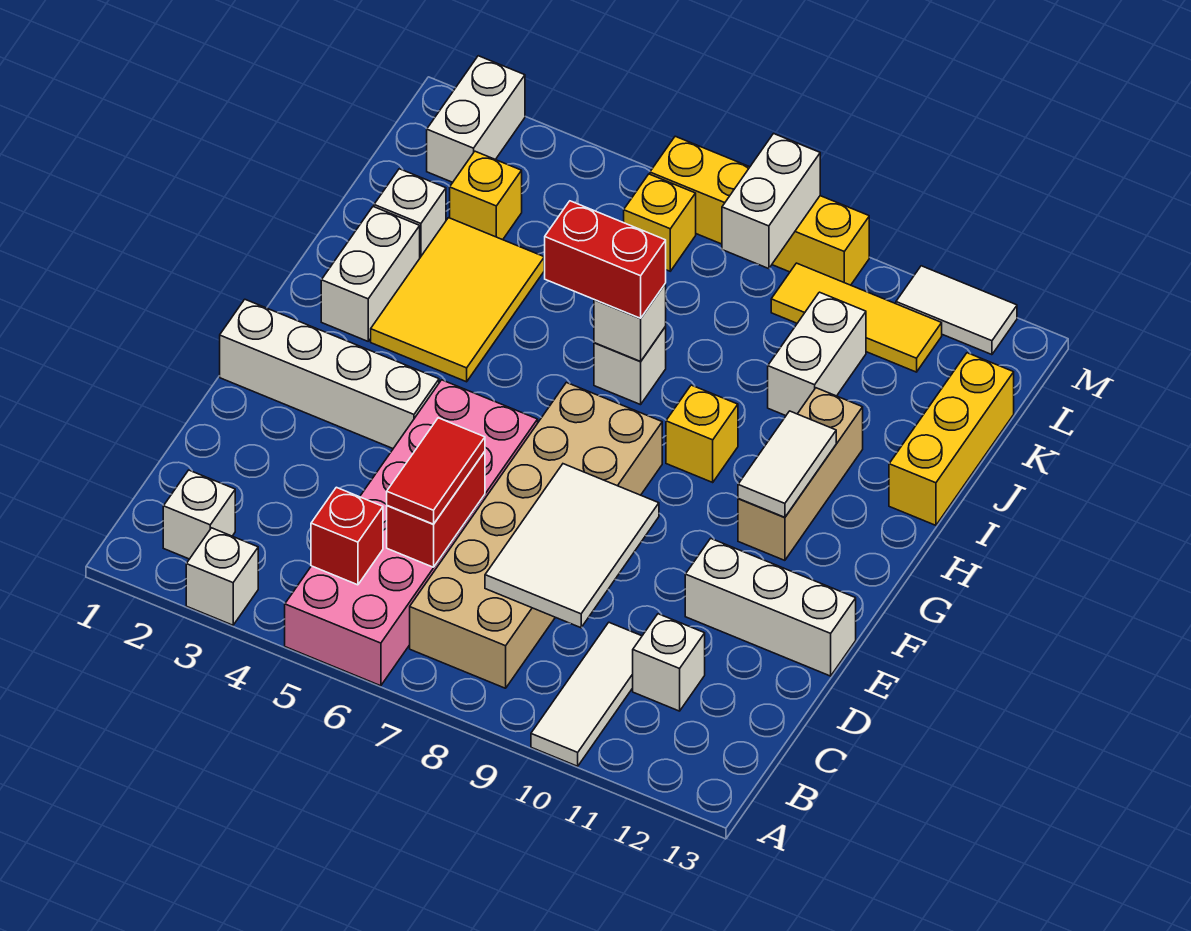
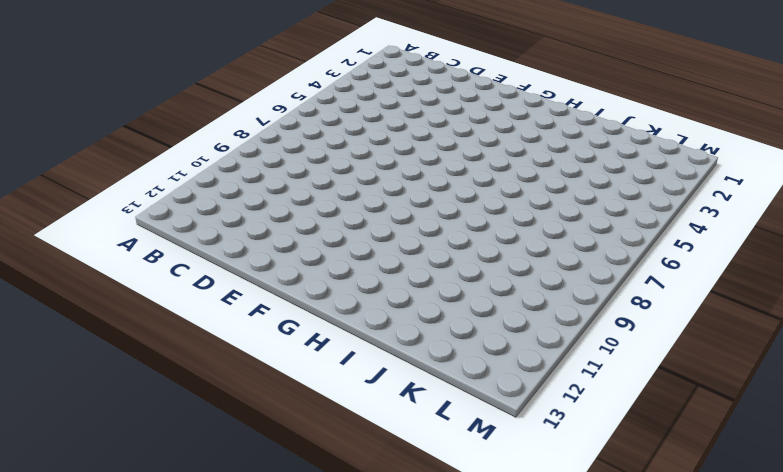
none -> white 1x1 brick [186,528,258,625]
none -> pink 2x6 brick [285,380,538,686]
none -> white 1x3 tile [531,623,642,766]
none -> white 1x1 brick [163,470,235,559]

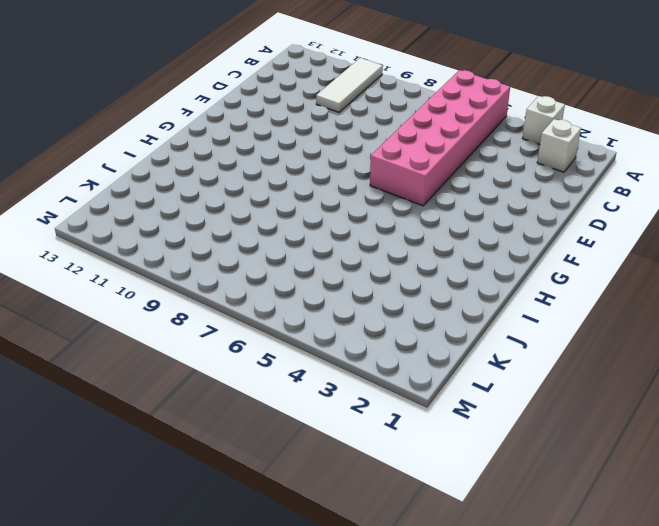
none -> tan 2x6 brick [410,382,662,688]
none -> white 1x1 brick [633,614,705,711]
none -> white 1x3 brick [685,538,856,676]
none -> white 1x4 brick [220,299,439,448]

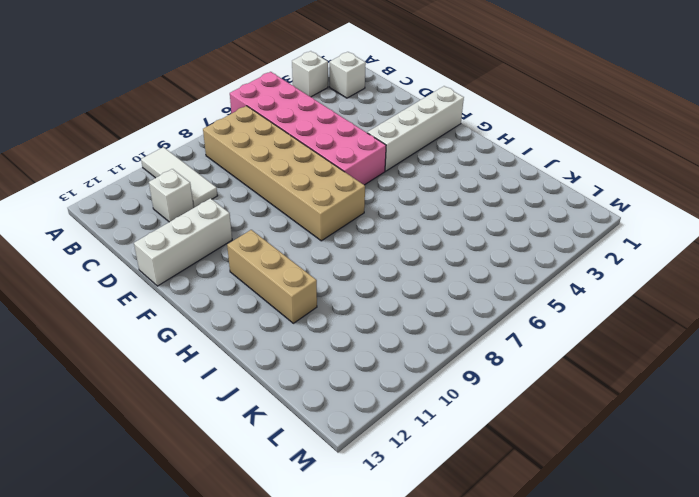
none -> white 1x2 brick [321,207,420,341]
none -> yellow 2x3 tile [371,218,544,382]
none -> yellow 1x1 brick [666,385,738,482]
none -> white 1x1 brick [594,326,666,405]

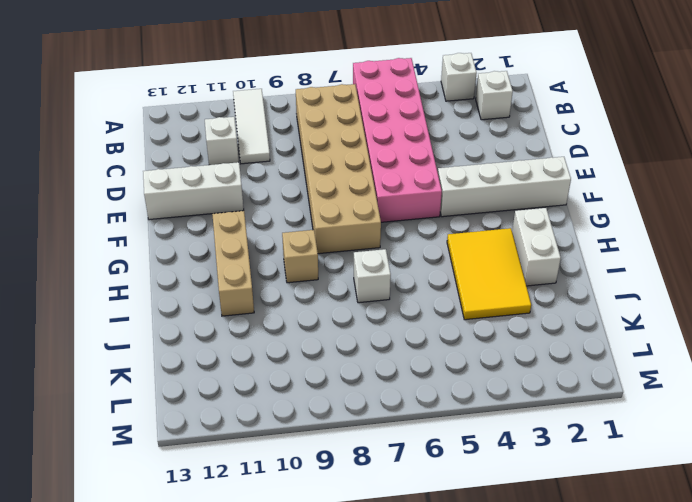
tan 1x1 brick [282,230,318,283] -> yellow 1x1 brick [666,385,738,482]
none -> yellow 1x3 brick [889,353,1014,525]
none -> white 1x1 brick [374,169,446,257]
none -> white 1x2 brick [768,292,866,416]
none -> yellow 1x1 brick [450,151,522,240]

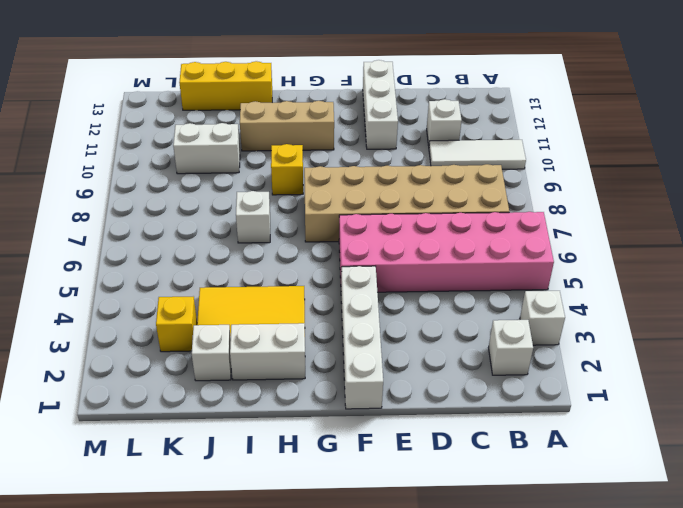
none -> white 1x2 brick [427,56,525,182]
none -> yellow 1x1 brick [624,174,696,271]
none -> yellow 1x3 tile [771,263,942,372]
none -> yellow 1x4 brick [650,136,869,285]

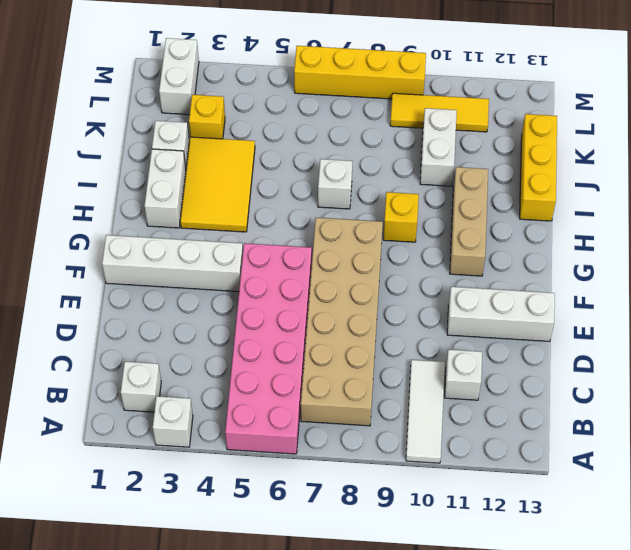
none -> yellow 1x1 brick [624,174,696,271]
none -> white 1x2 tile [896,266,1017,355]
none -> red 1x1 brick [311,487,383,585]
none -> red 1x2 brick [387,452,485,567]

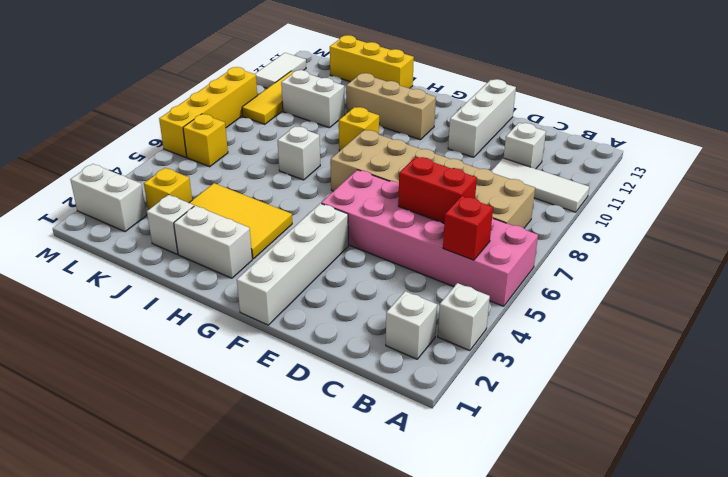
none -> white 2x3 tile [485,464,659,628]
none -> white 1x2 tile [738,411,836,518]
none -> white 1x1 brick [594,284,666,361]
none -> white 1x2 brick [722,134,820,269]

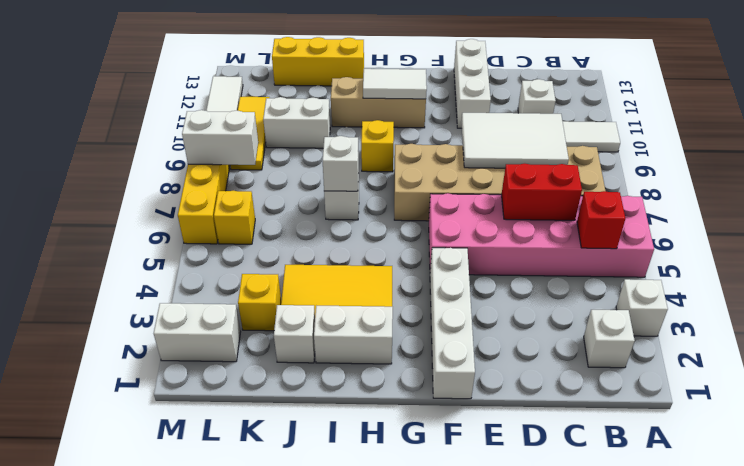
none -> red 1x2 tile [387,418,485,524]
none -> red 1x2 brick [545,201,666,318]

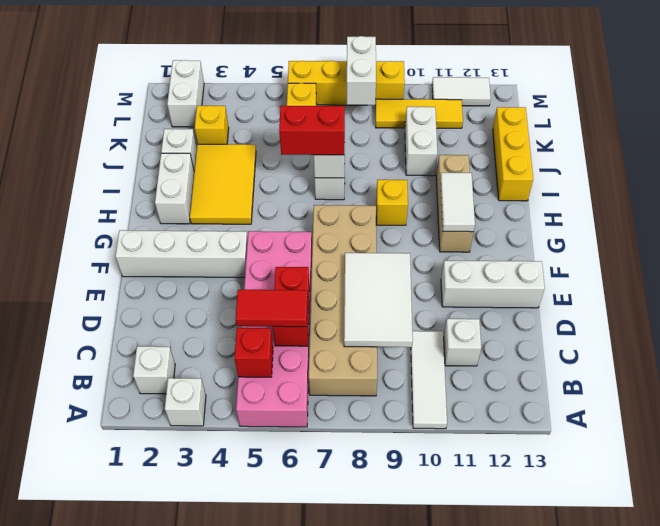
red 1x2 tile [236,289,308,327] -> red 1x2 tile turned to [387,418,485,524]

